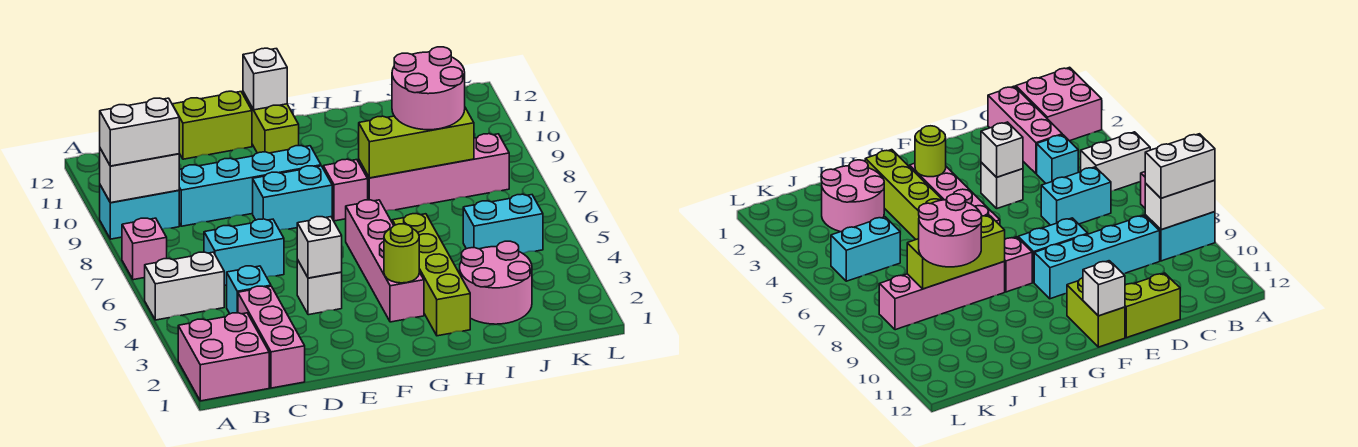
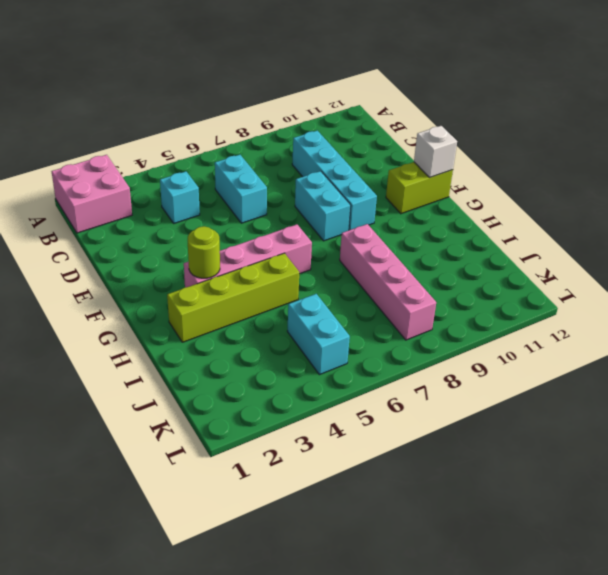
none -> white 1x2 brick [145,252,224,320]
none -> pink 1x1 brick [122,218,167,280]
none -> cyan 1x2 brick [100,185,179,239]

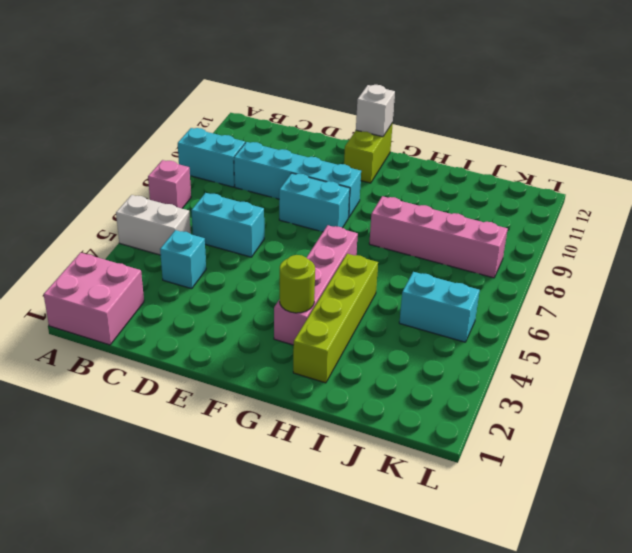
none -> pink 1x3 brick [238,286,305,388]
none -> lime 1x2 brick [172,91,252,159]
none -> white 1x1 brick [297,260,342,315]

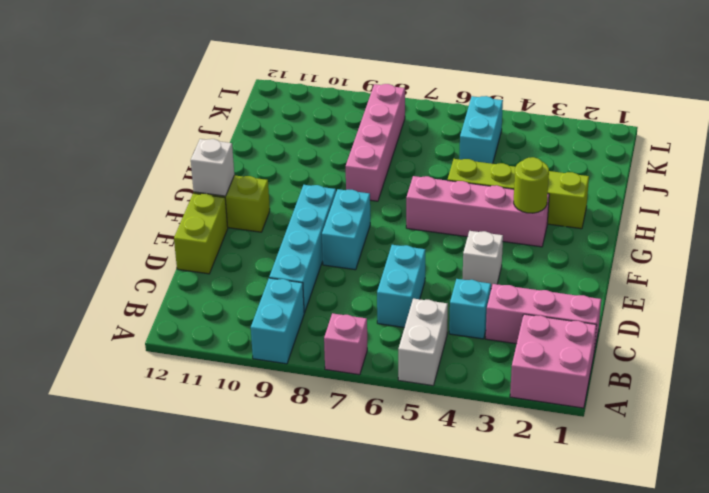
none -> pink 1x1 brick [323,159,368,221]
none -> pink 2x2 round brick [460,241,532,324]
none -> white 1x2 brick [100,149,179,203]

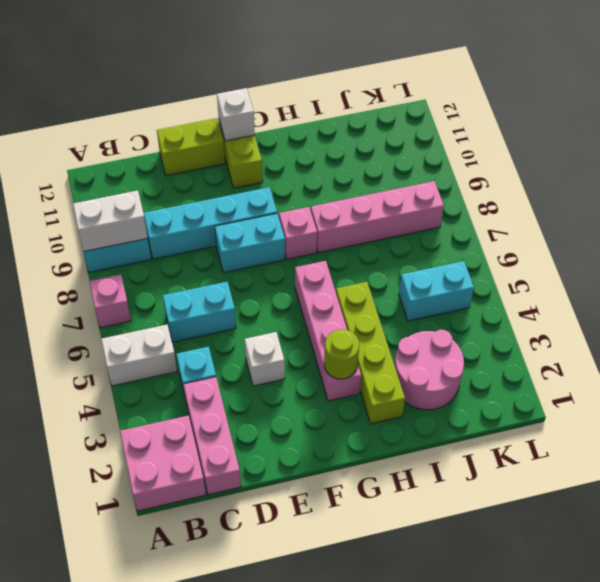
none -> white 1x1 brick [297,217,342,278]
none -> lime 1x3 brick [359,108,474,178]
none -> white 1x2 brick [100,98,179,166]

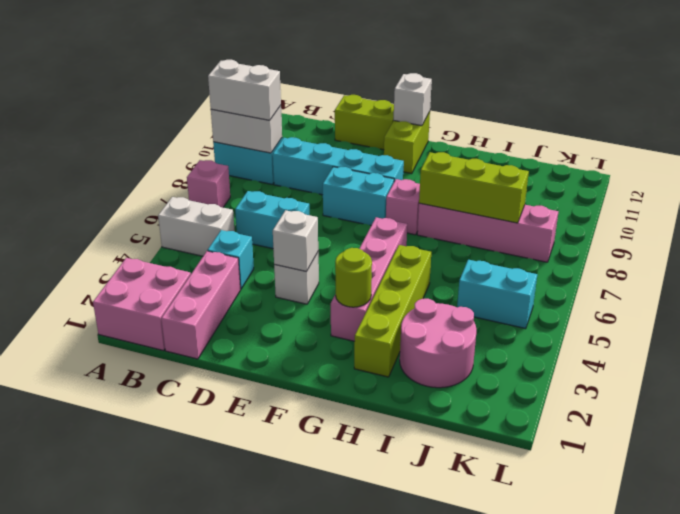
none -> pink 2x2 round brick [392,47,465,130]

